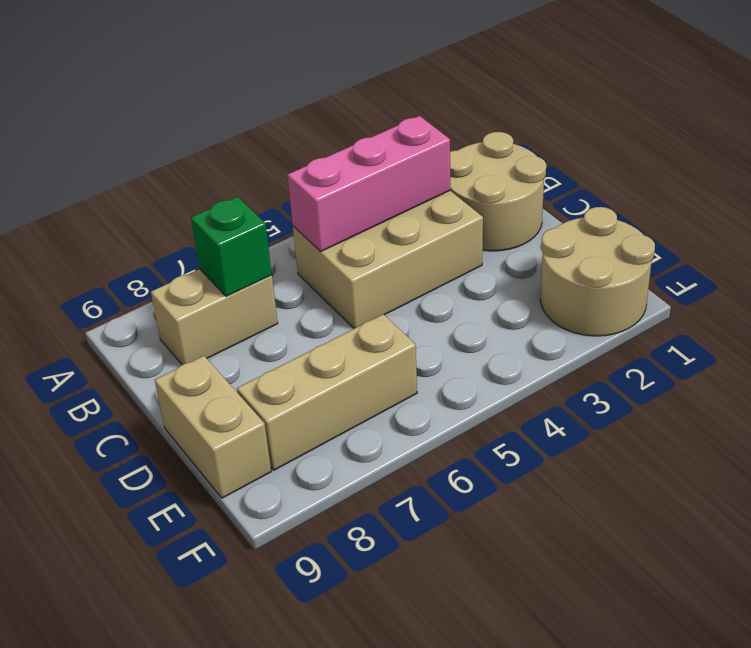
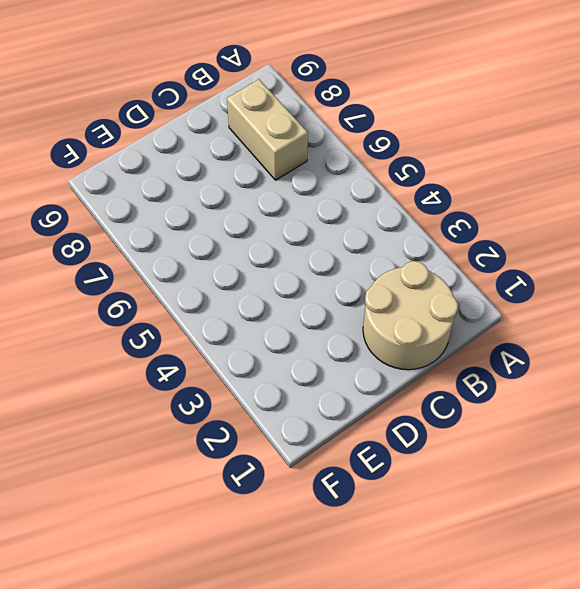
none -> tan 2x3 brick [293,191,483,329]
none -> tan 1x2 brick [155,356,271,498]

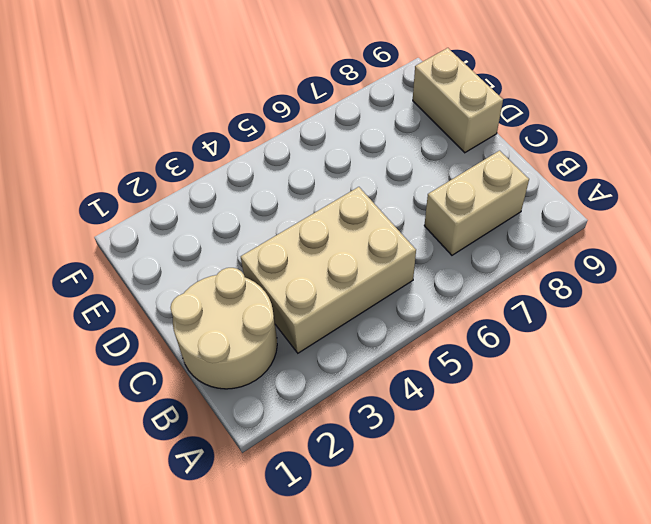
none -> tan 2x2 round brick [540,207,655,336]
none -> tan 1x3 brick [237,314,417,470]

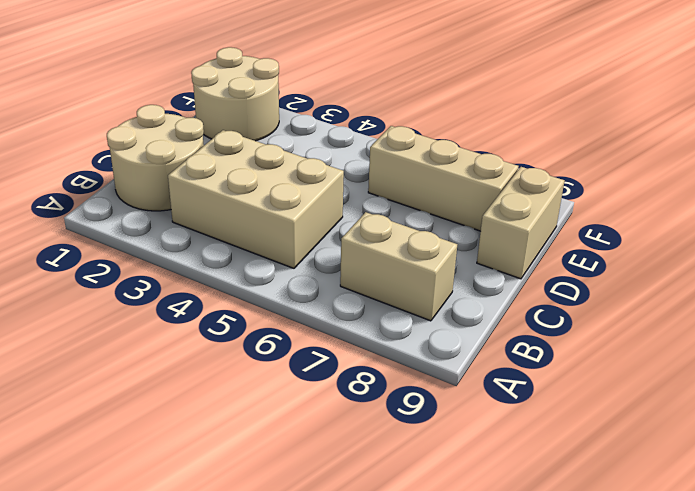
none -> pink 1x3 brick [287,116,450,251]
none -> green 1x1 brick [191,197,272,296]

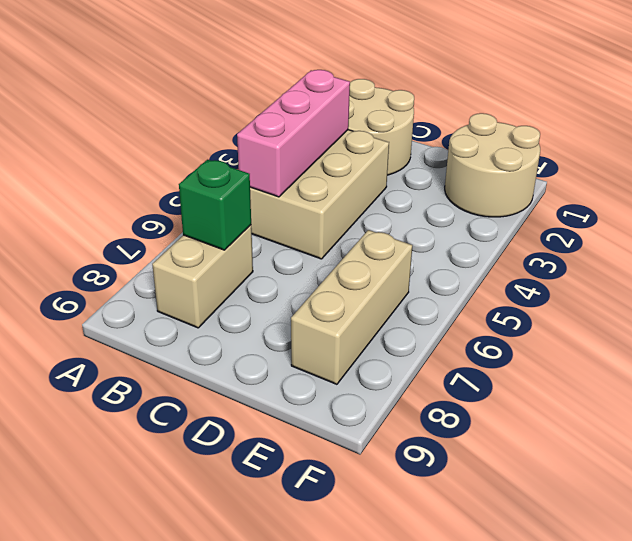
none -> tan 1x2 brick [155,356,271,498]

